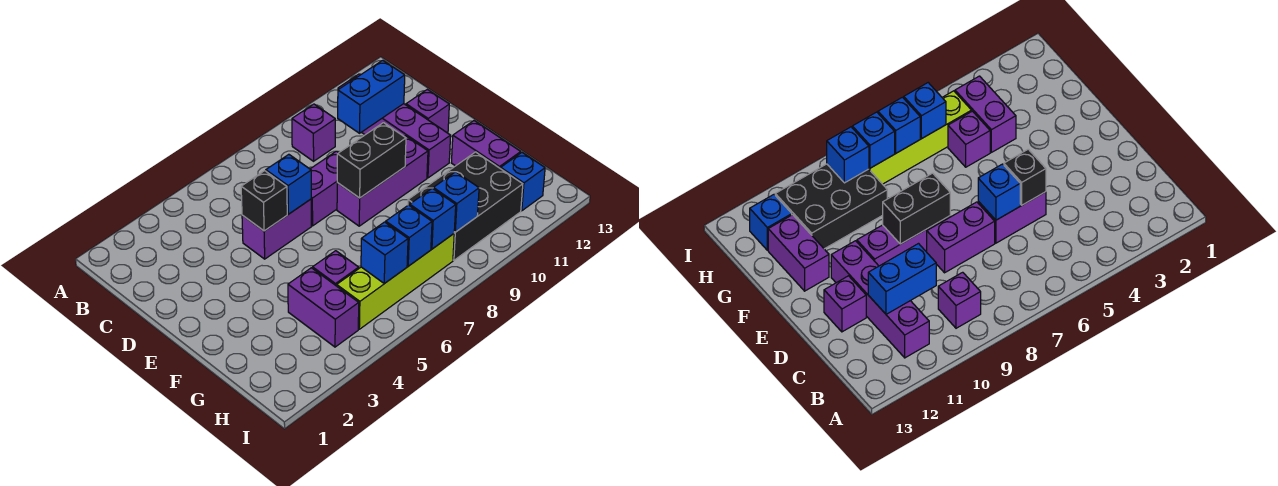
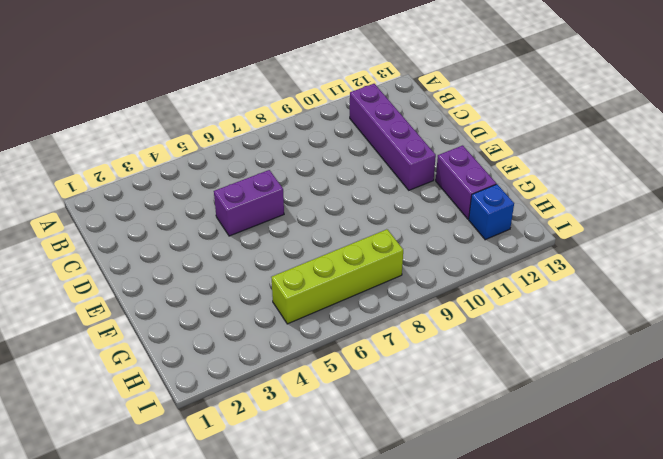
none -> purple 1x1 brick [292,104,335,161]
none -> purple 1x2 brick [310,151,338,226]
none -> purple 1x1 brick [406,89,449,132]

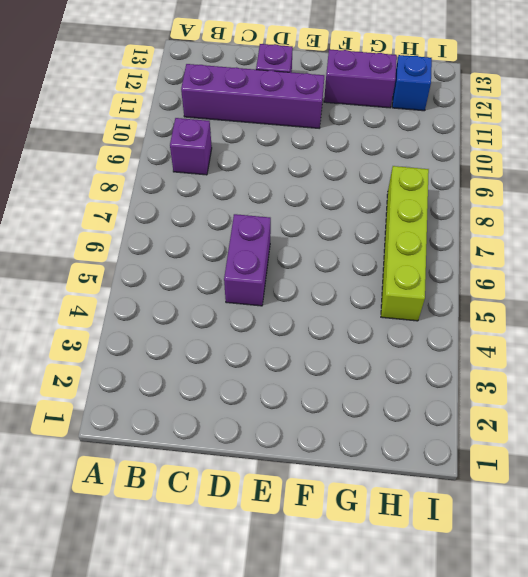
none -> purple 1x2 brick [310,151,338,226]
none -> purple 1x3 brick [337,136,428,226]
none -> purple 1x2 brick [288,268,359,347]

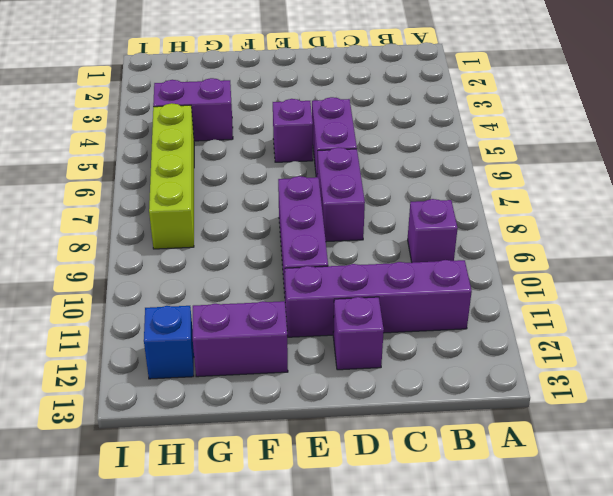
purple 1x1 brick [273,99,313,162] -> purple 1x1 brick moved to [313,251,359,286]
none -> black 2x3 brick [408,152,523,260]
none -> blue 1x2 brick [338,60,405,133]
none -> black 1x1 brick [241,171,287,231]

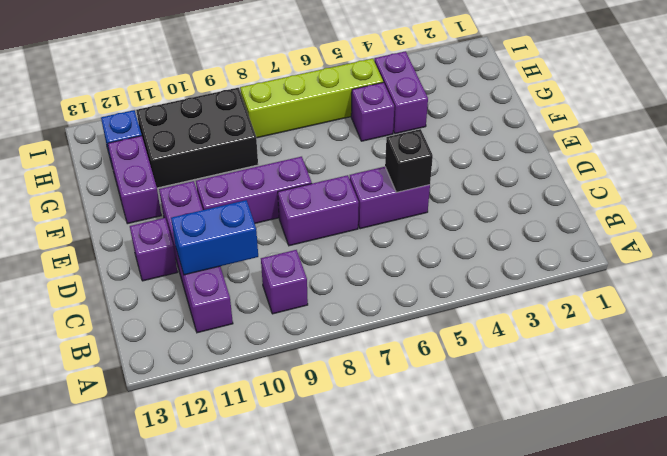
none -> blue 1x1 brick [266,154,311,214]
none -> black 1x2 brick [337,123,406,198]
none -> blue 1x1 brick [361,222,408,284]

